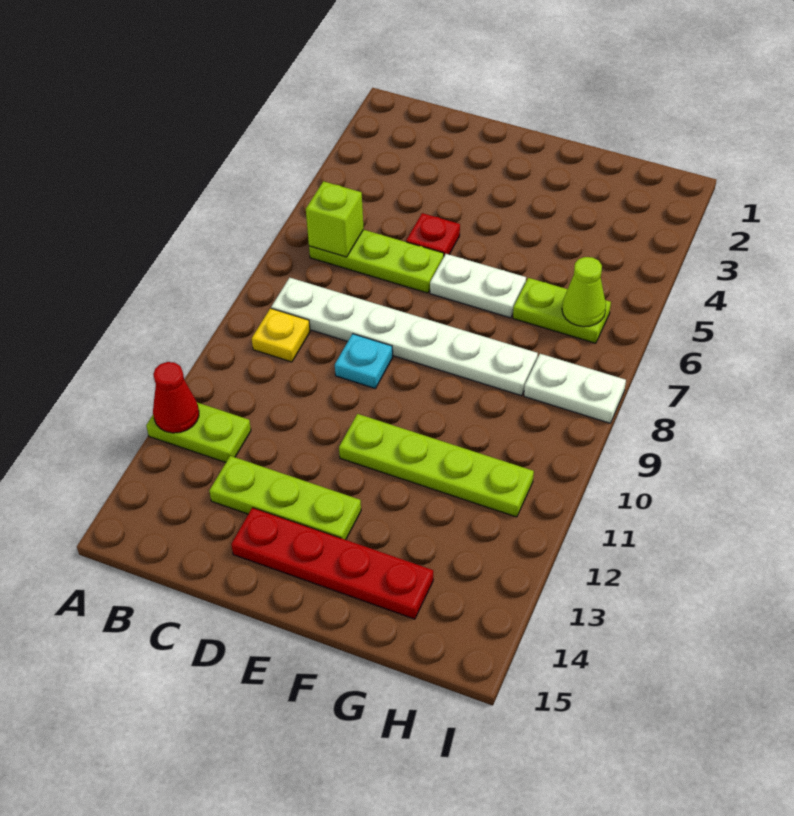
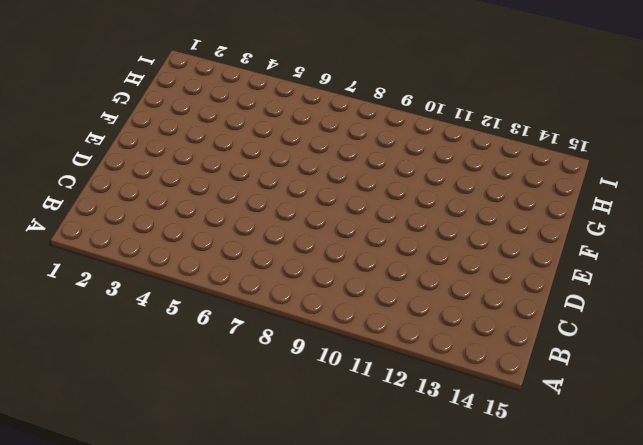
none -> lime 1x2 plate [146,403,251,462]
none -> lime 1x3 plate [309,230,444,293]
none -> white 1x6 plate [271,278,538,396]

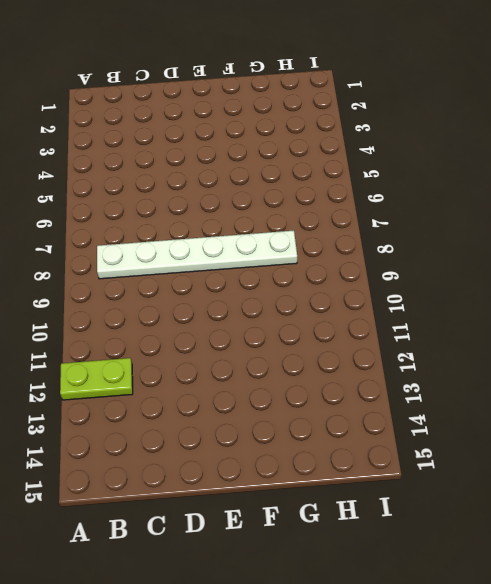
none -> lime 1x3 plate [309,230,444,293]
none -> yellow 1x1 plate [252,308,310,362]
none -> lime 1x3 plate [209,456,361,540]

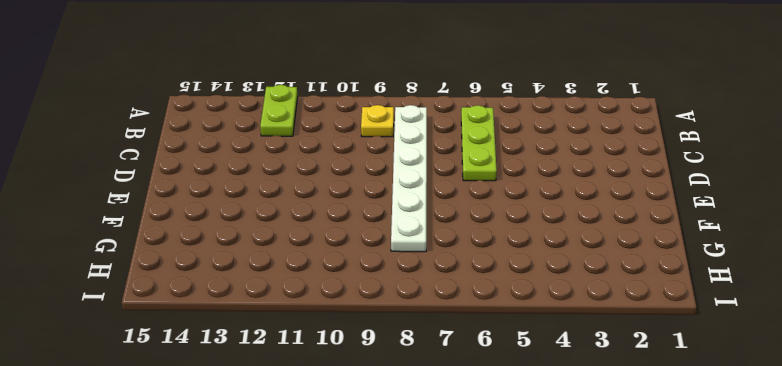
none -> lime 1x3 plate [209,456,361,540]
none -> red 1x1 plate [406,213,460,256]
none -> cyan 1x1 plate [335,334,393,389]

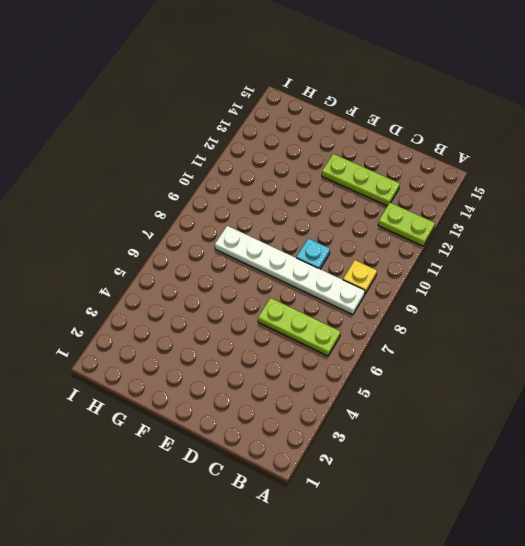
none -> red 1x1 plate [406,213,460,256]
none -> red 1x4 plate [231,508,433,619]
none -> white 1x2 plate [430,254,526,318]

